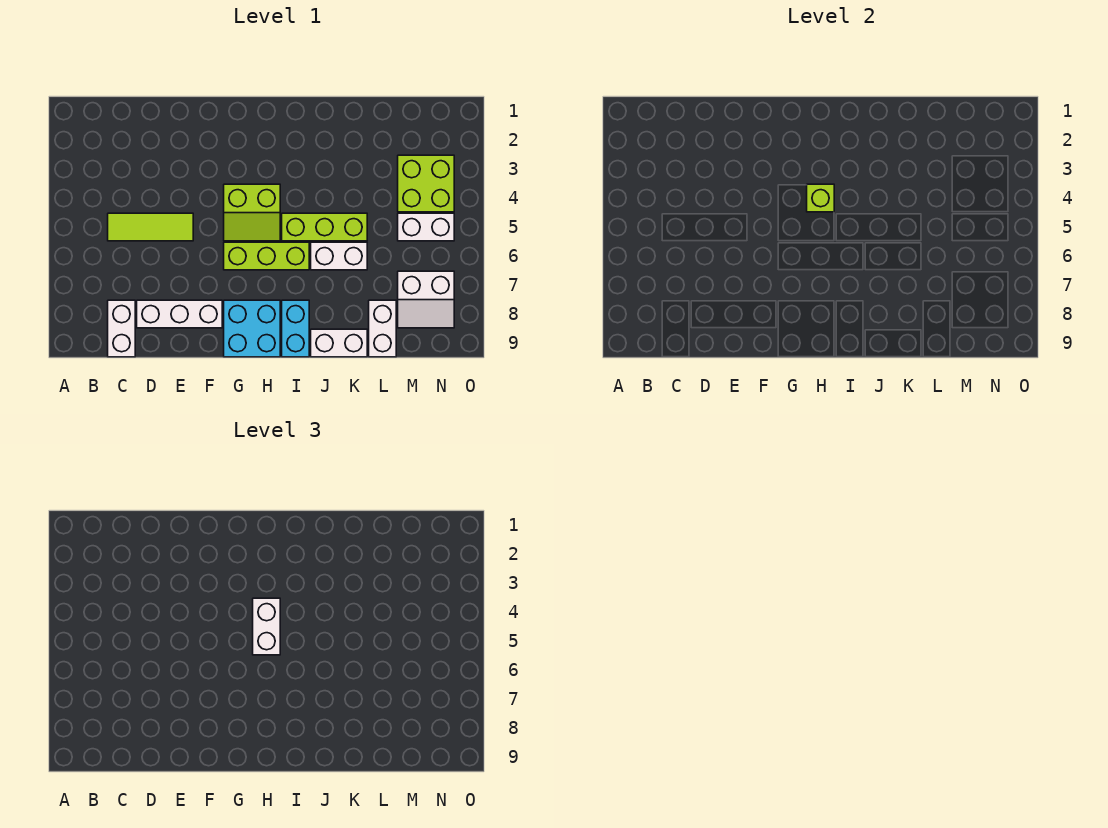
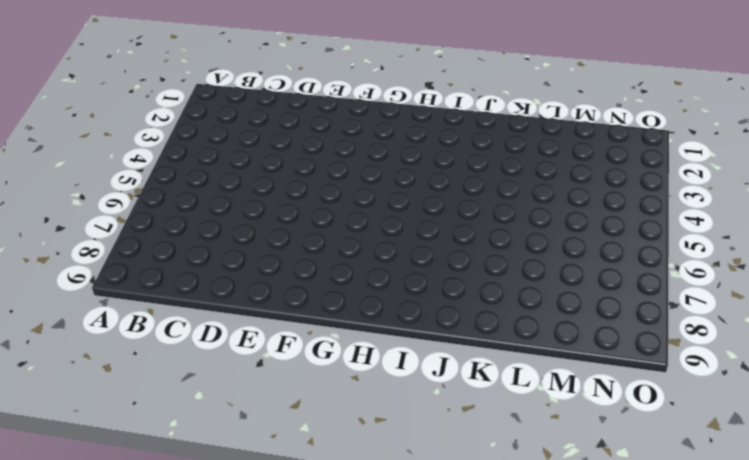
none -> lime 1x3 tile [108,213,193,241]
none -> white 1x2 brick [108,300,135,357]
none -> white 1x3 brick [137,300,222,328]

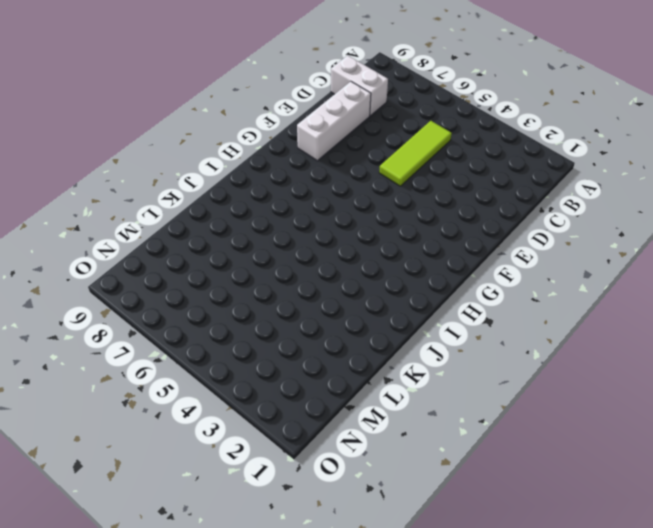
none -> lime 2x2 slope [224,184,280,241]
none -> lime 1x3 brick [224,242,309,270]
none -> cyan 2x2 brick [224,300,280,357]

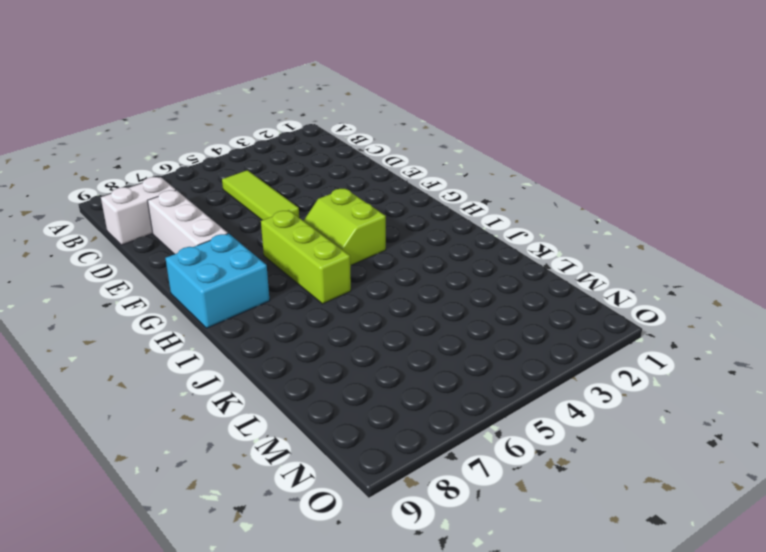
none -> lime 1x3 brick [282,213,367,241]
none -> cyan 1x2 brick [282,300,309,357]
none -> white 1x2 brick [311,242,367,270]

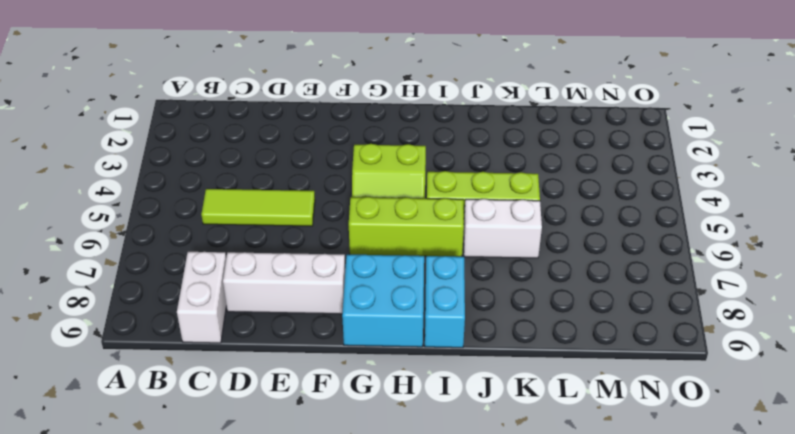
none -> white 1x2 brick [311,329,367,357]
none -> white 1x2 brick [369,300,396,357]
none -> lime 2x2 brick [398,155,454,212]

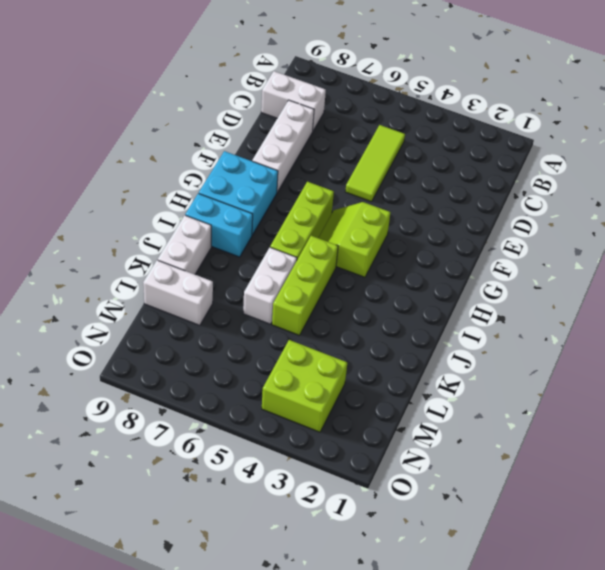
none -> white 1x2 brick [398,213,454,241]
none -> white 2x2 slope [398,271,454,328]
none -> lime 1x1 brick [807,184,834,212]

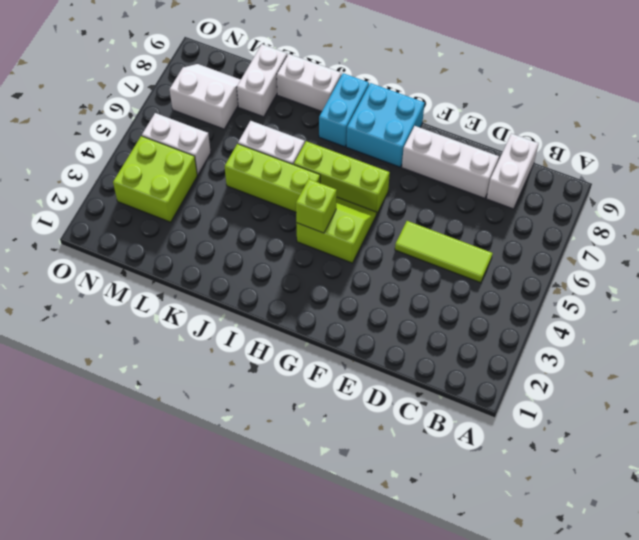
none -> white 1x2 brick [253,598,280,655]

